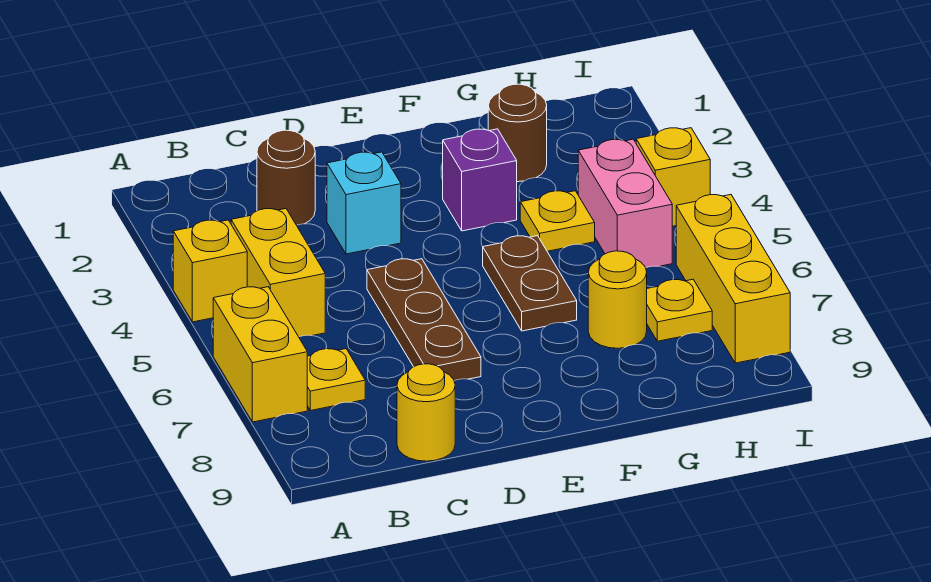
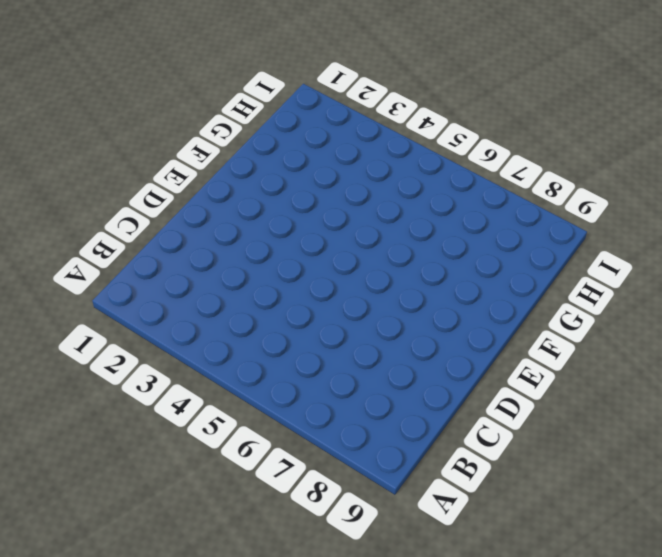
none -> yellow 1x1 brick [173,220,247,322]
none -> yellow 1x2 brick [213,287,307,422]
none -> yellow 1x2 brick [231,209,325,337]

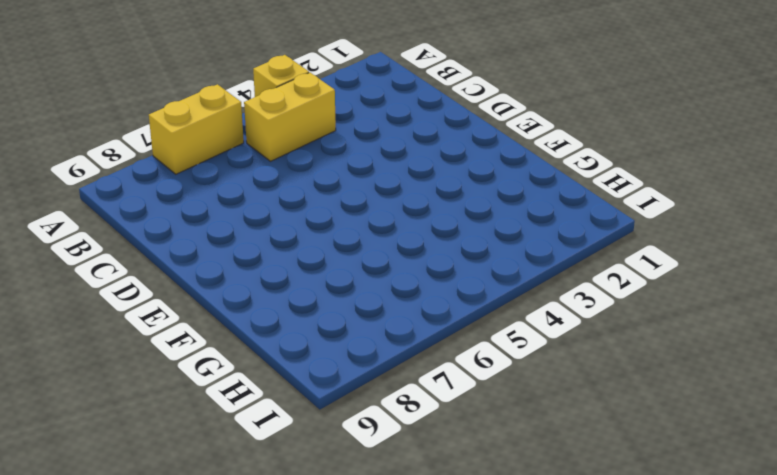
none -> yellow 1x1 plate [307,349,365,411]
none -> brown 1x1 round brick [257,130,315,225]
none -> yellow 1x1 round brick [397,364,455,461]

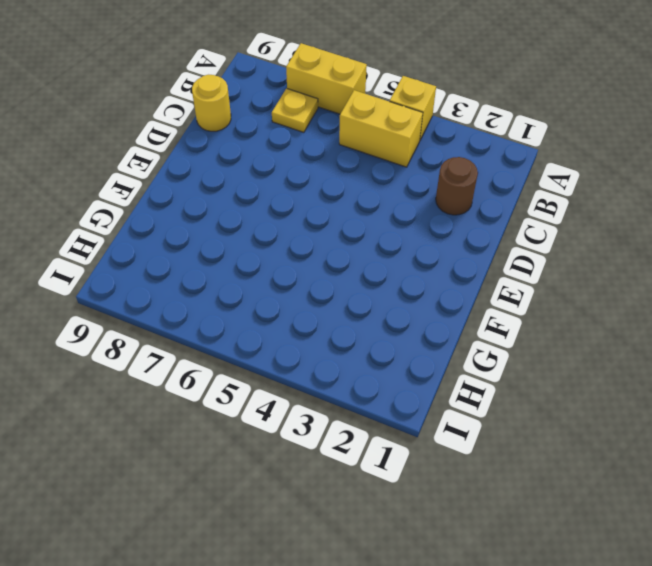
none -> cyan 1x1 brick [327,152,401,254]
none -> brown 1x3 plate [367,259,481,381]
none -> purple 1x1 brick [443,129,517,231]

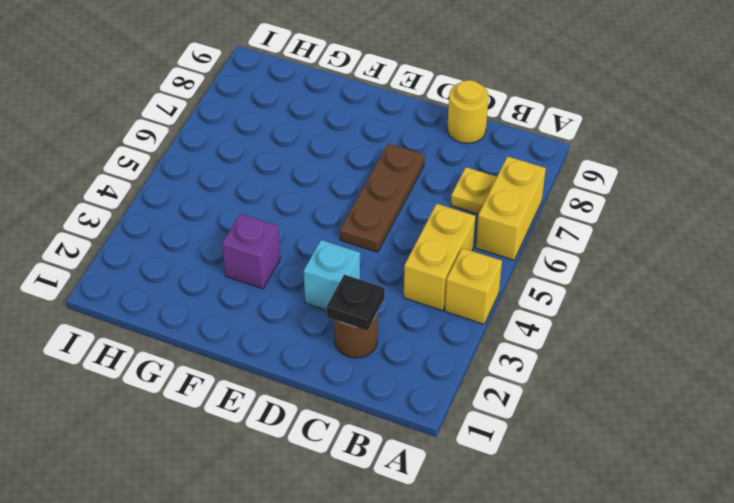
black 1x1 plate [327,274,385,331] -> none
none -> brown 1x2 plate [483,236,577,331]
none -> brown 1x1 round brick [488,84,547,182]
none -> yellow 1x1 plate [520,191,595,251]

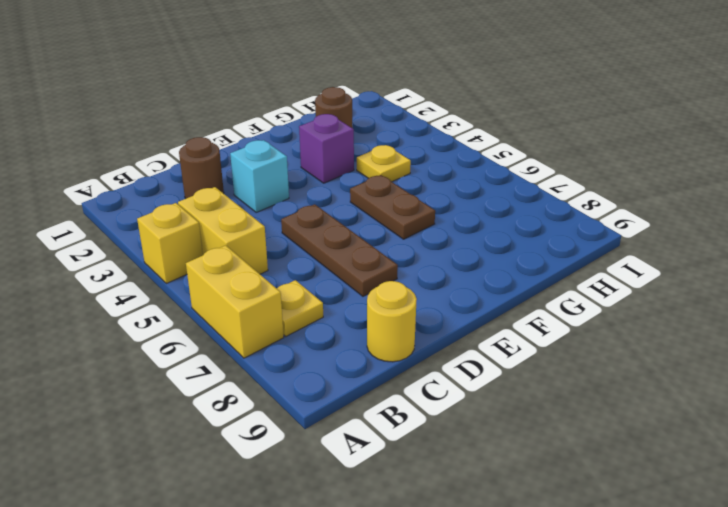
none -> yellow 1x1 round brick [588,251,647,348]
none -> pink 1x2 brick [578,139,672,268]
none -> yellow 1x1 plate [647,279,712,341]

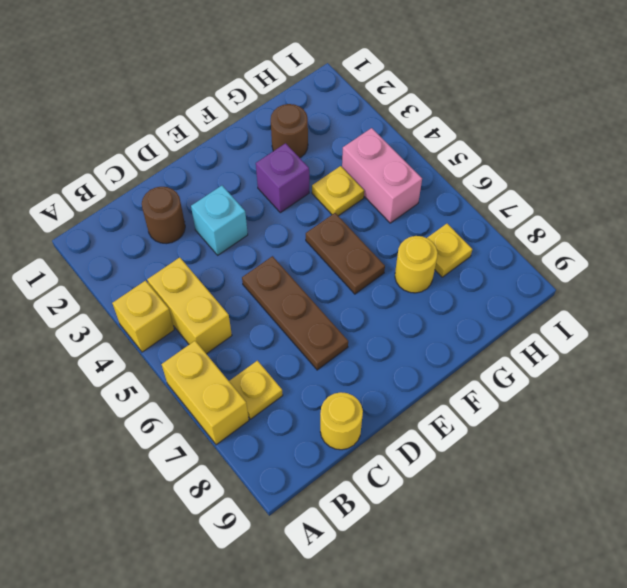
none -> yellow 1x1 brick [636,128,710,226]
none -> yellow 1x3 brick [676,195,790,363]

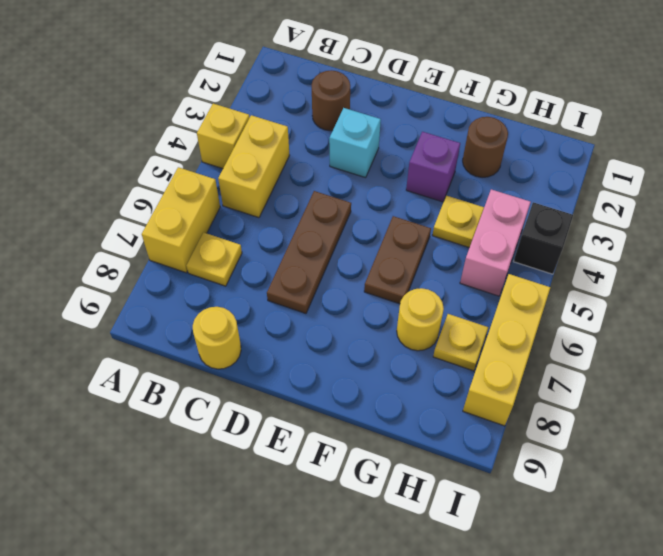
black 1x1 brick [514,202,573,274] -> yellow 1x1 brick [636,128,710,226]

